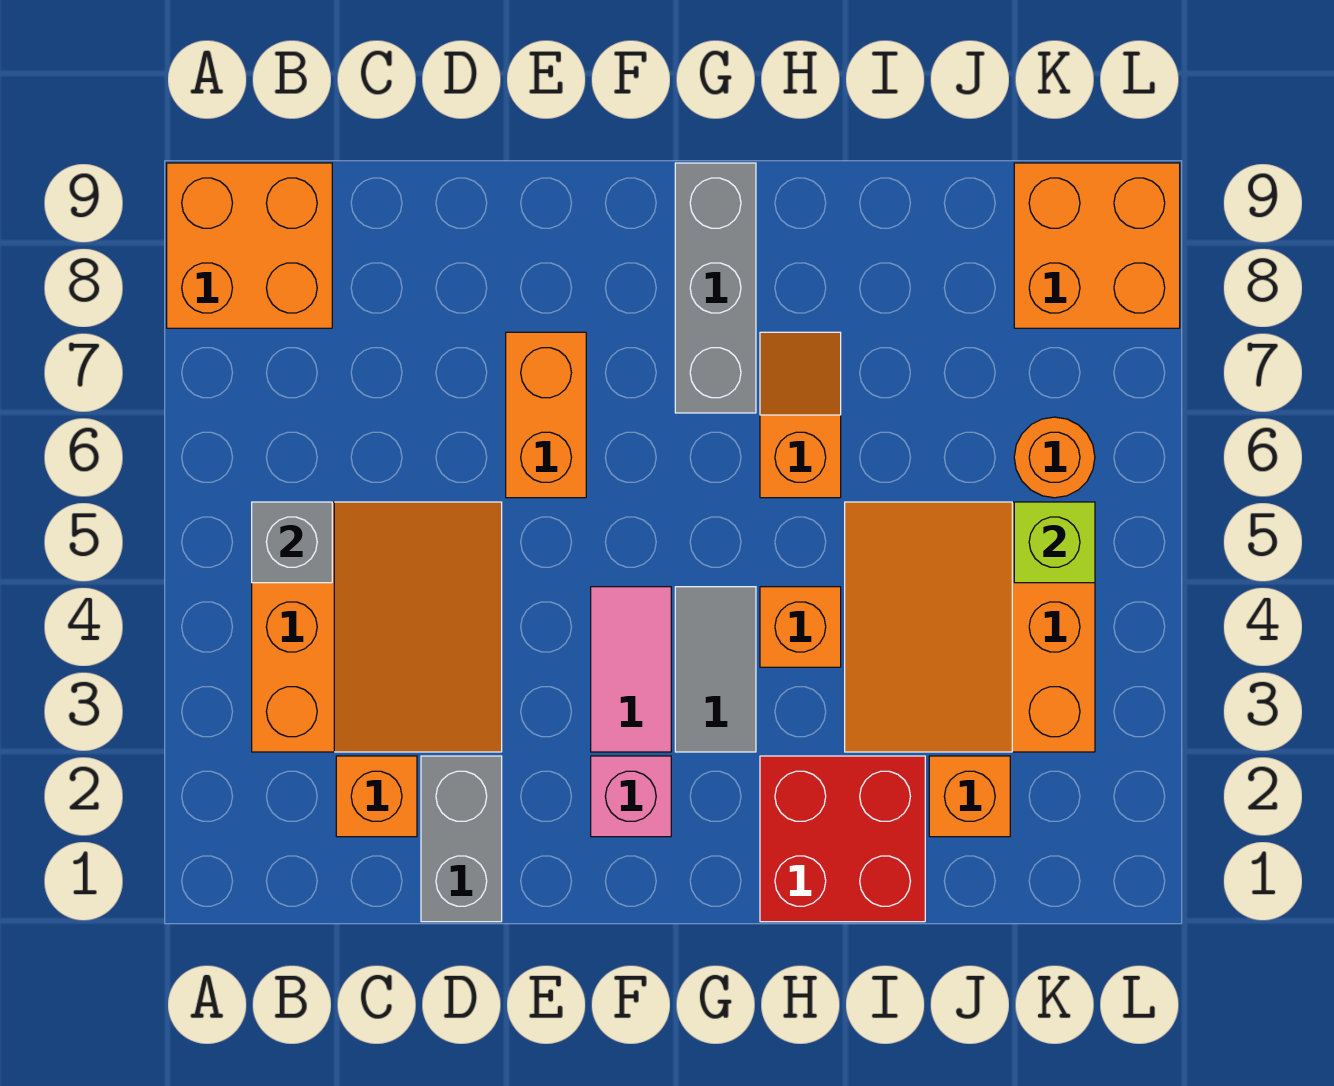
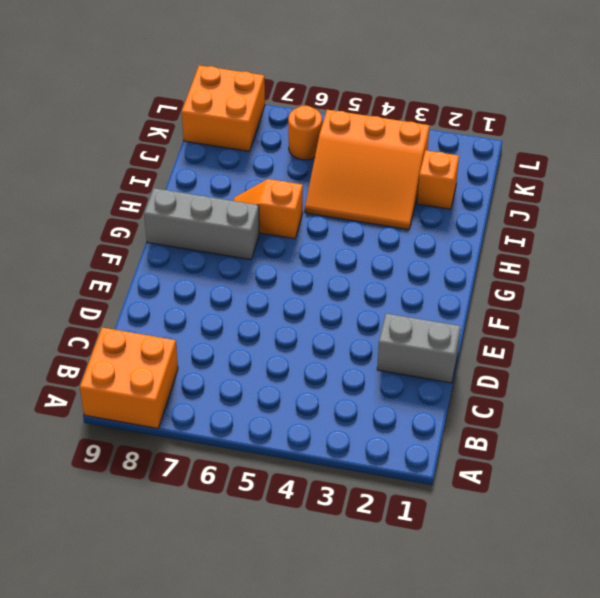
none -> orange 3x3 slope [252,502,502,752]
none -> orange 1x1 brick [336,756,417,837]
none -> orange 1x2 brick [506,332,586,498]

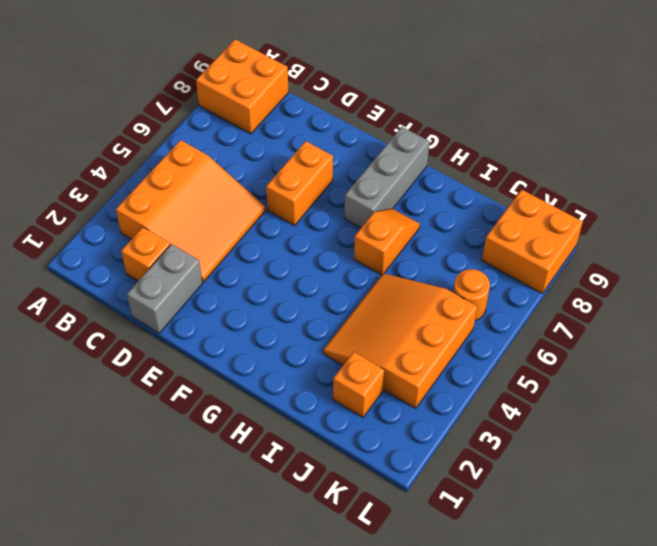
none -> pink 1x1 brick [591,756,671,837]
none -> pink 1x2 tile [591,587,671,752]
none -> grey 1x2 tile [675,587,756,752]

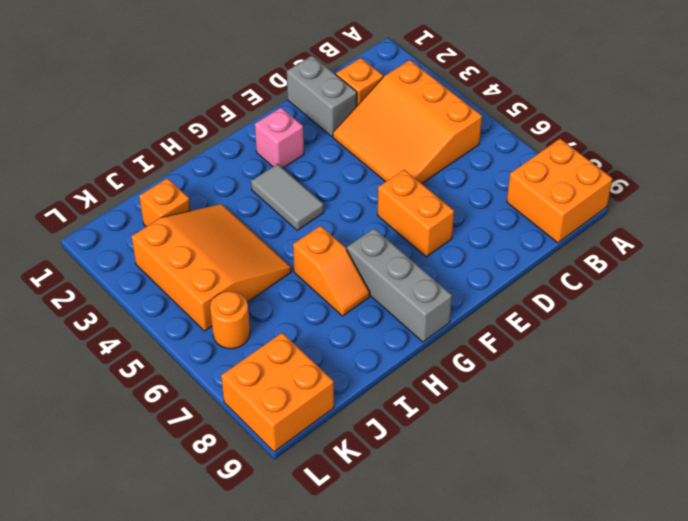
none -> pink 1x2 tile [591,587,671,752]
none -> red 2x2 brick [760,756,925,922]
none -> orange 1x1 brick [760,587,841,667]

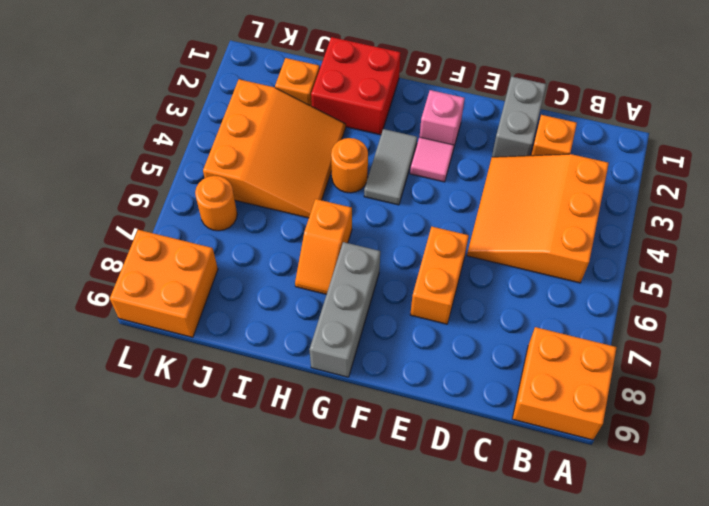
pink 1x1 tile [410,137,454,182] -> pink 1x2 tile [591,587,671,752]
orange 1x1 round brick [331,138,368,193] -> orange 1x1 brick [760,587,841,667]
none -> grey 1x1 brick [252,502,332,583]
none -> lime 1x1 brick [1014,502,1095,583]

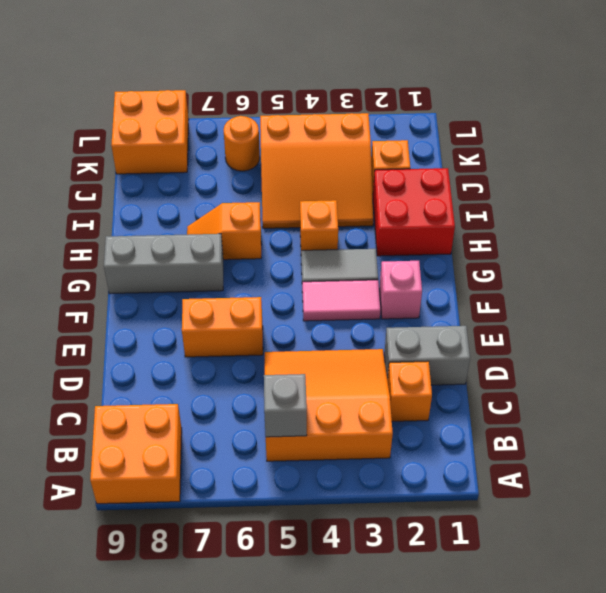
none -> lime 1x1 brick [1014,502,1095,583]

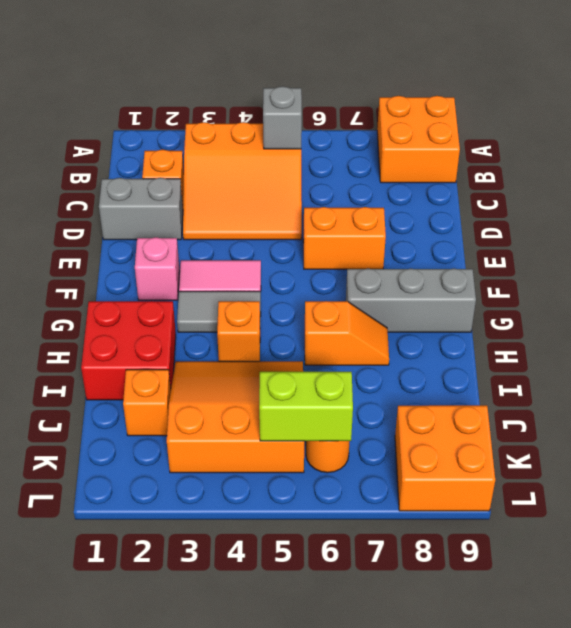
lime 1x2 brick [259,372,353,441] -> lime 1x1 brick [1014,502,1095,583]

